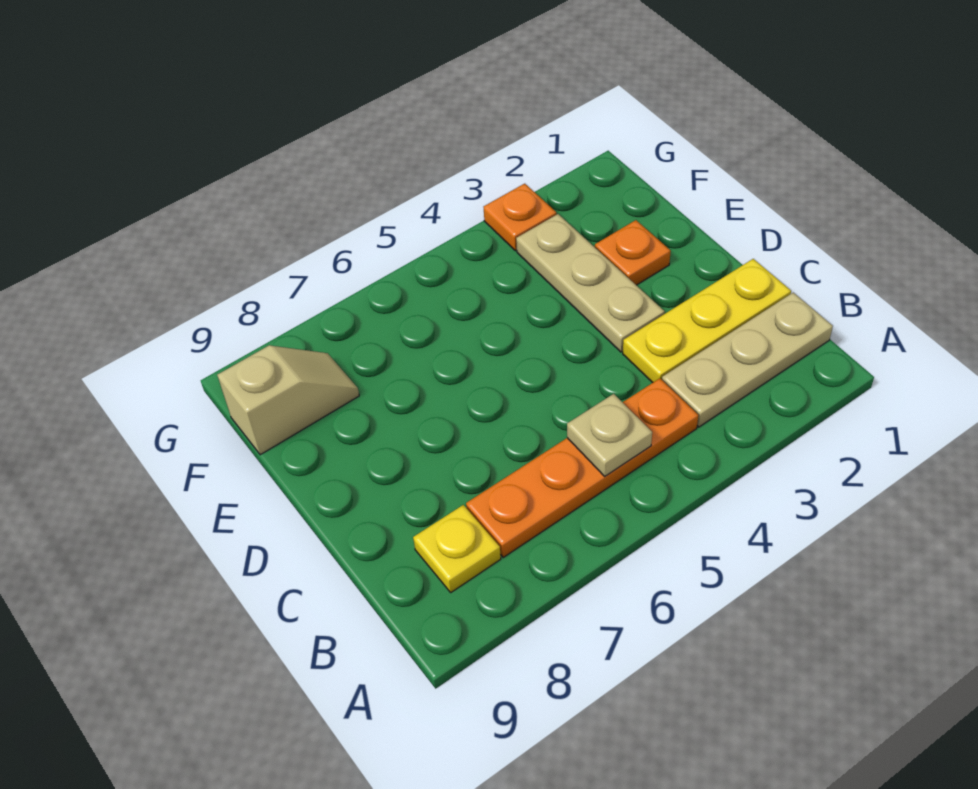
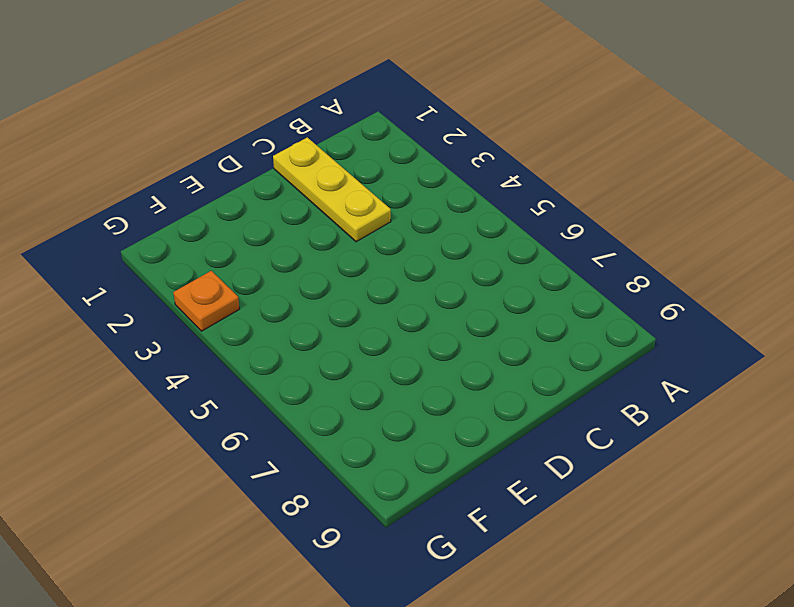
none -> tan 1x3 plate [662,292,833,427]
none -> orange 1x4 plate [466,378,698,557]

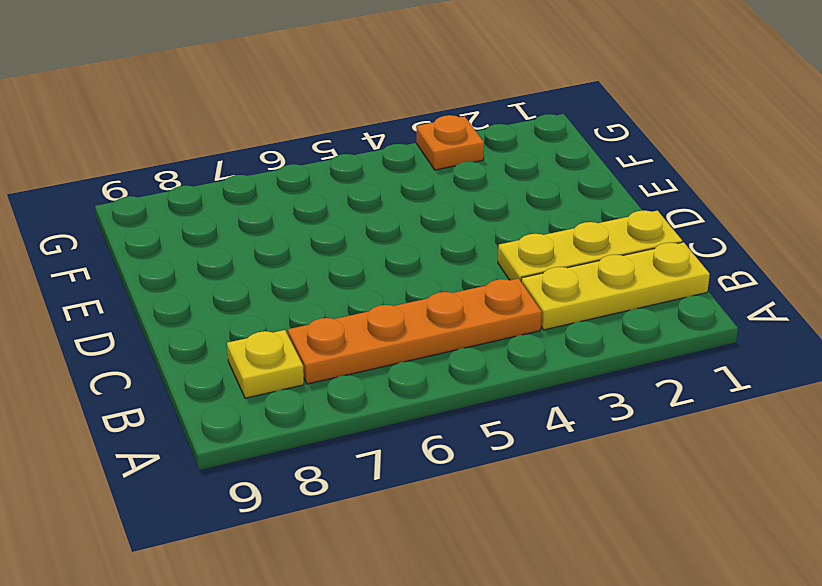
yellow 1x3 plate [521,242,710,330] -> tan 1x3 plate [662,292,833,427]
none -> tan 1x3 plate [516,214,665,352]
none -> orange 1x1 plate [595,220,671,285]

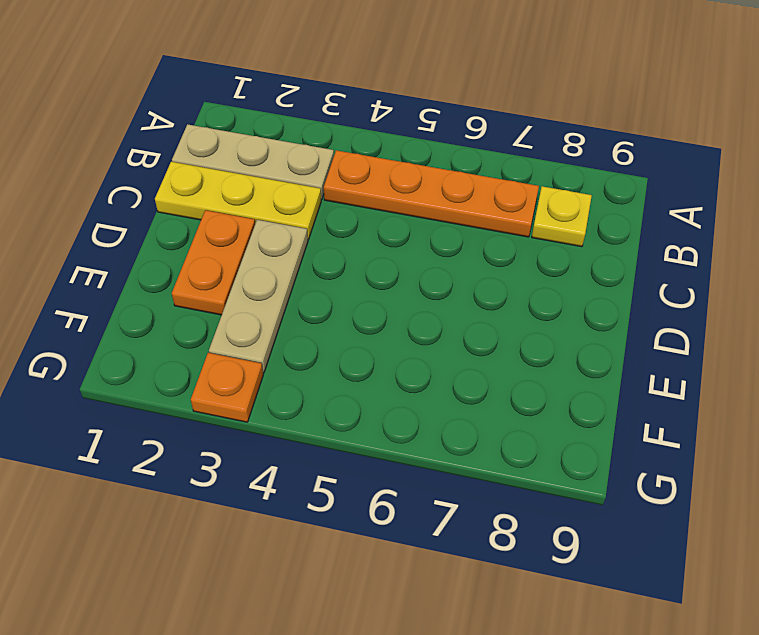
orange 1x2 plate [172,210,255,315] -> orange 1x1 plate [595,220,671,285]
none -> tan 1x2 slope [217,345,359,455]
none -> tan 1x1 plate [567,394,652,476]

